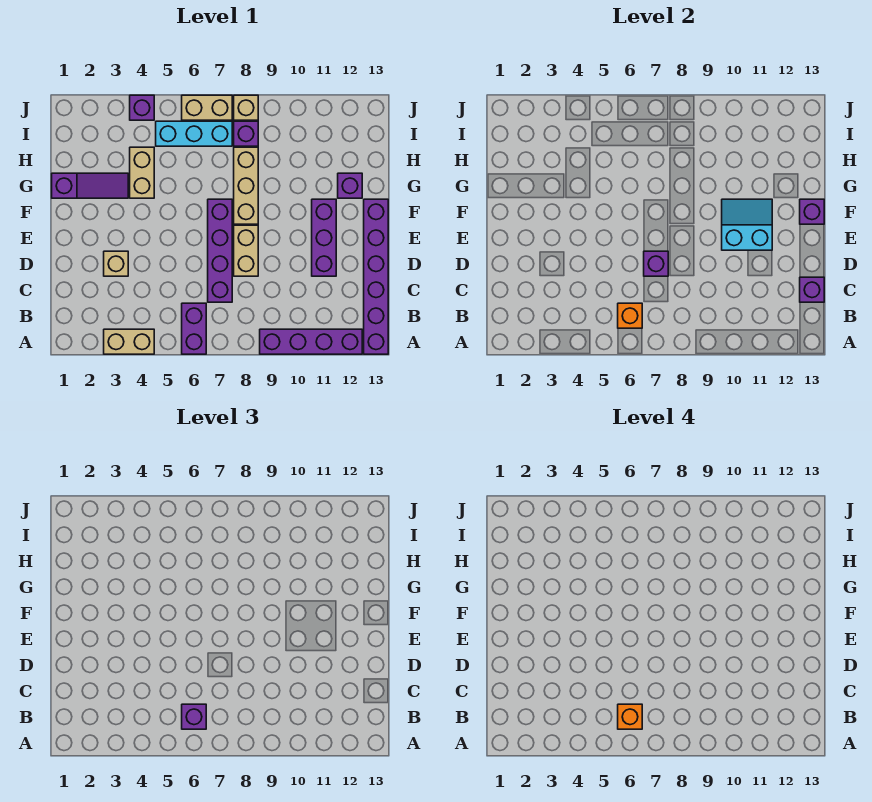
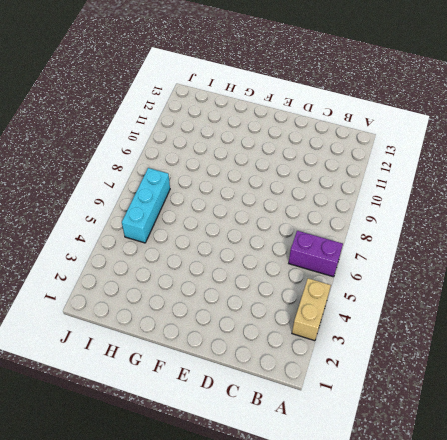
none -> purple 1x4 brick [260,329,362,354]
none -> purple 1x6 brick [364,199,388,354]
none -> purple 1x4 brick [208,199,232,302]

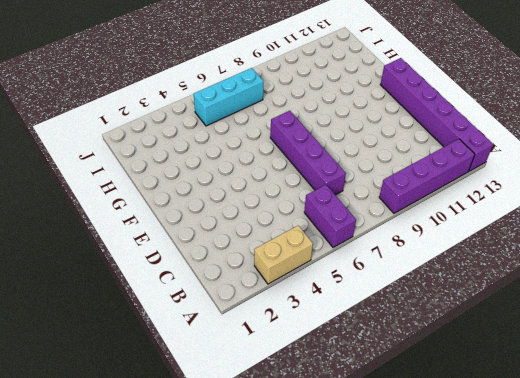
none -> tan 1x1 brick [104,251,128,276]
none -> tan 1x2 brick [234,225,258,276]
none -> purple 1x3 brick [312,199,336,276]

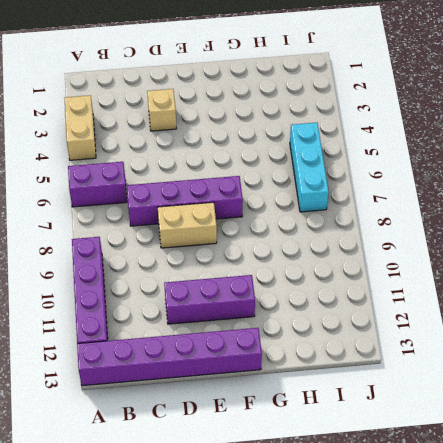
none -> tan 1x3 brick [234,147,258,224]
none -> purple 1x3 slope [52,173,128,198]
none -> tan 1x2 brick [130,147,154,198]

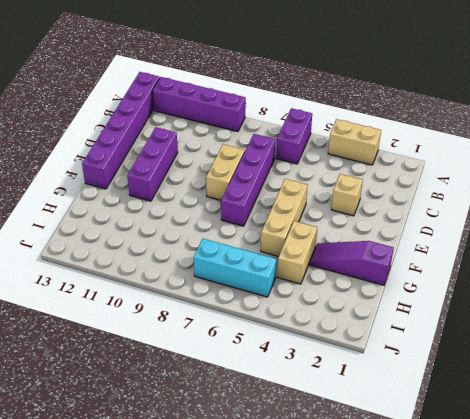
tan 1x3 brick [261,179,308,256] -> tan 1x3 brick moved to [234,147,258,224]
none -> purple 1x1 brick [338,173,362,198]
none -> purple 1x1 brick [234,121,258,146]
none -> purple 1x1 brick [130,95,154,120]

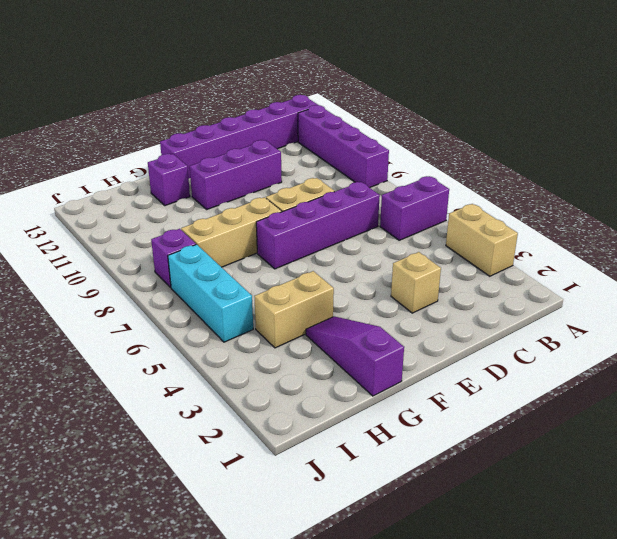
none -> purple 1x1 brick [130,95,154,120]
none -> tan 1x2 brick [182,95,232,120]
none -> tan 1x1 brick [234,95,258,120]

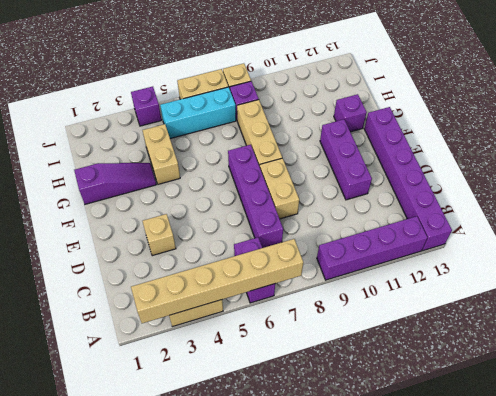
tan 1x6 brick [131,239,303,323] -> none
none -> orange 1x1 brick [618,303,642,328]
none -> purple 1x1 brick [800,277,824,302]
none -> purple 1x1 brick [644,251,668,276]

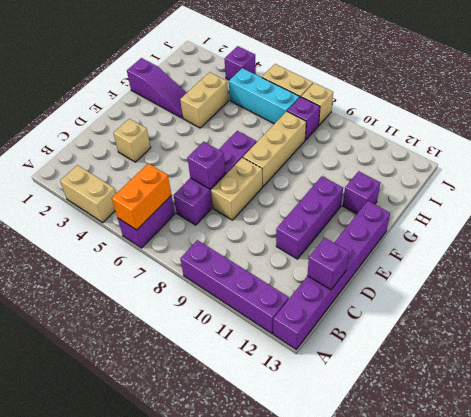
orange 1x2 brick [112,164,171,230] -> orange 1x1 brick [618,303,642,328]
none -> cyan 2x2 slope [722,199,772,250]
none -> purple 1x1 brick [800,199,824,224]
none -> purple 1x1 brick [182,704,206,729]

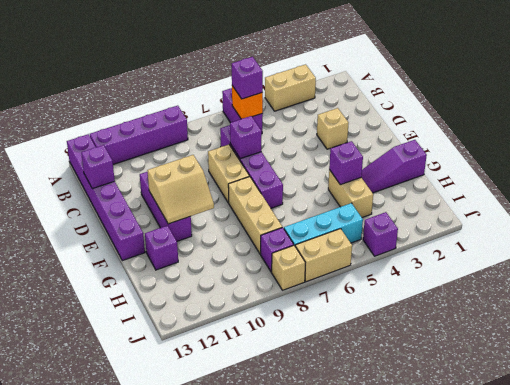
tan 2x2 slope [147,155,214,224] -> cyan 2x2 slope [722,199,772,250]
purple 1x1 brick [329,141,363,185] -> purple 1x1 brick moved to [800,199,824,224]
none -> orange 1x1 brick [618,704,642,729]

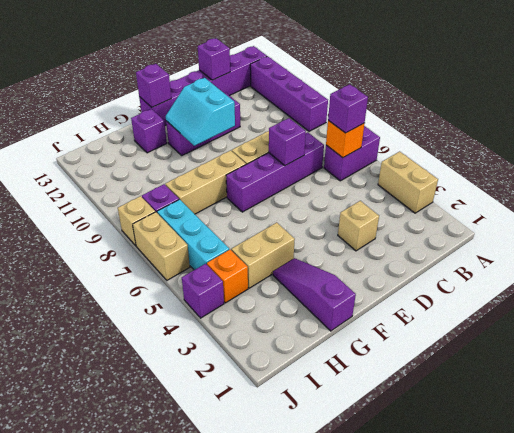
orange 1x1 brick [207,250,248,303] -> orange 1x1 brick moved to [618,704,642,729]

